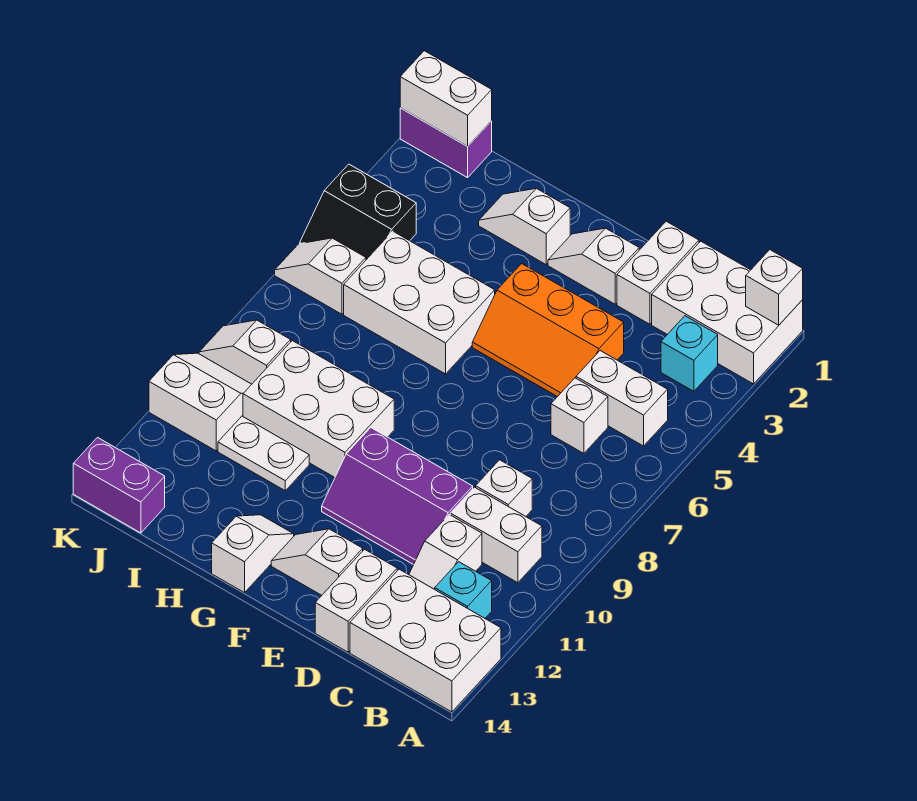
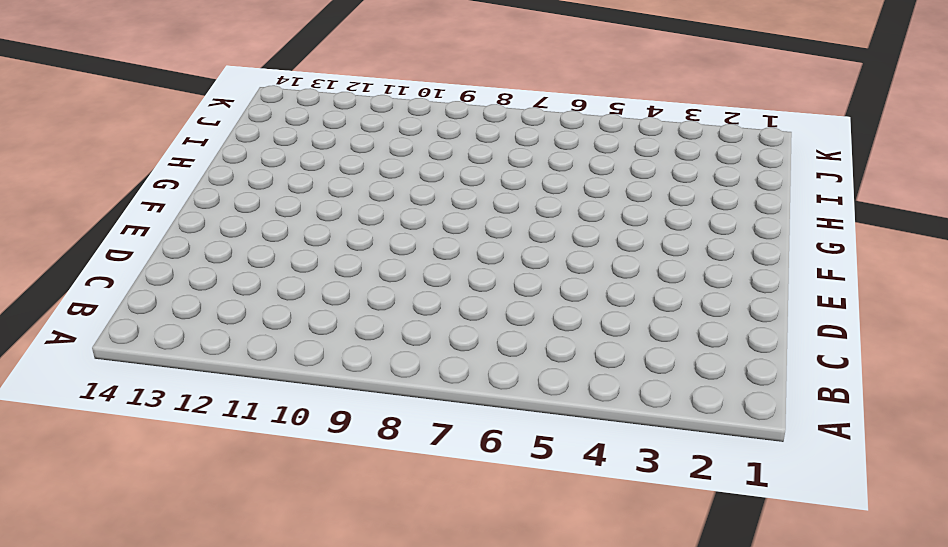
none -> white 2x3 brick [652,241,803,384]
none -> white 2x3 brick [350,569,501,712]
none -> cyan 1x1 brick [661,316,718,391]

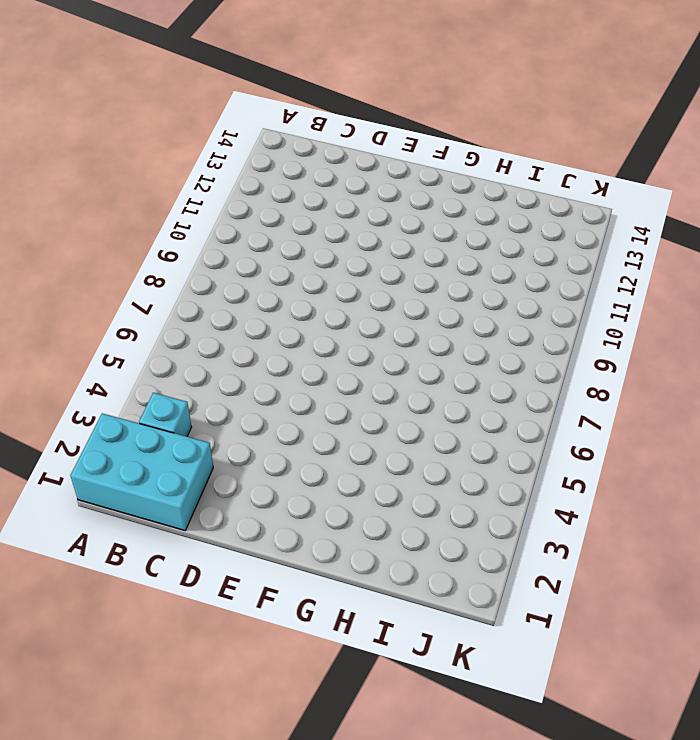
cyan 2x3 brick [70,413,213,530] -> white 2x3 brick [652,241,803,384]
none -> white 2x3 brick [350,569,501,712]
none -> white 1x2 brick [576,351,668,446]
none -> white 1x2 brick [450,487,542,583]

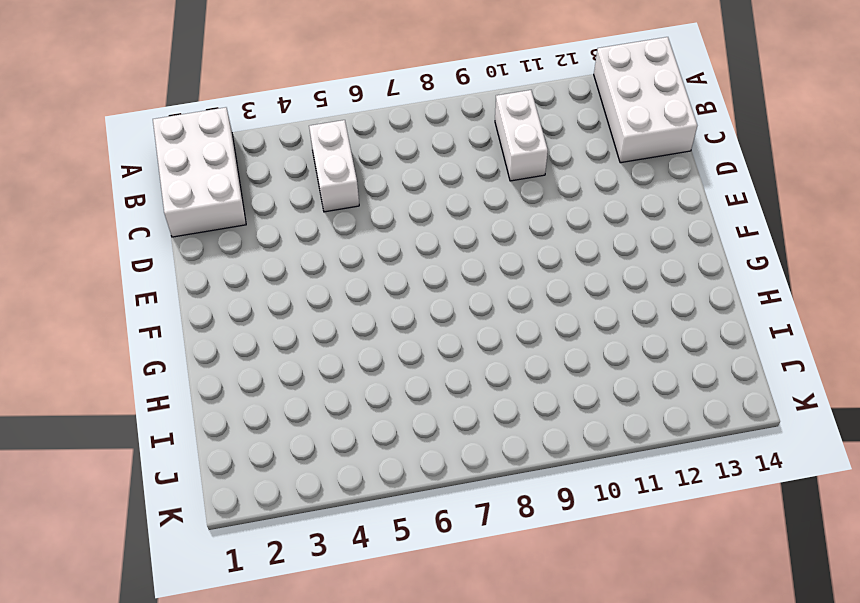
none -> cyan 1x1 brick [661,316,718,391]
none -> cyan 1x1 brick [435,562,492,618]
none -> white 1x1 brick [551,378,608,453]

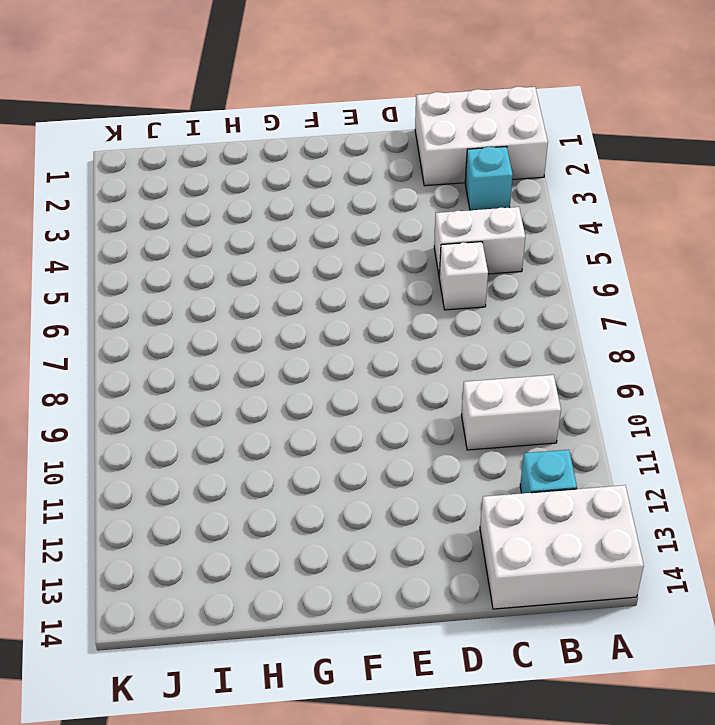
none -> white 1x1 brick [476,460,532,516]
none -> white 1x2 slope [409,515,482,589]
none -> white 1x2 brick [617,221,699,324]

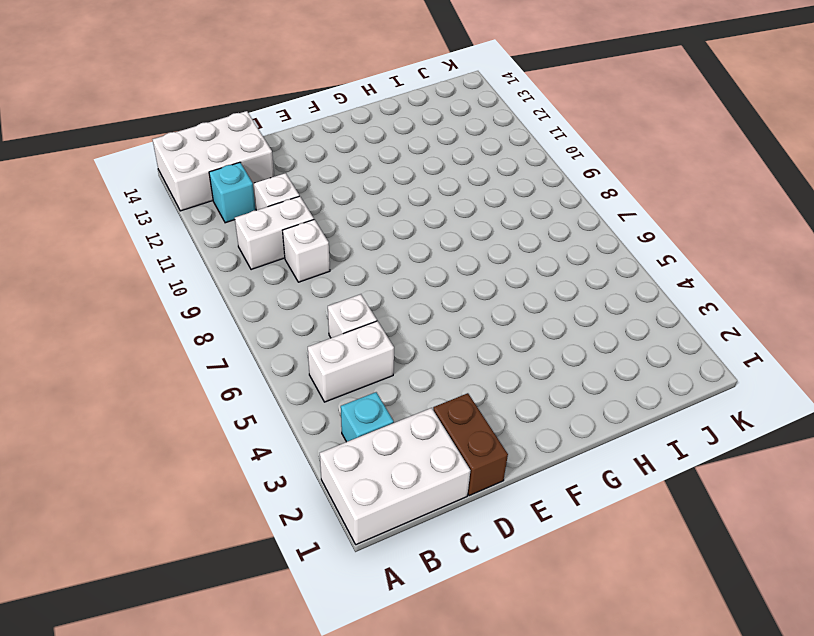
brown 1x2 brick [433,393,508,496] -> white 1x2 brick [617,221,699,324]
none -> orange 2x3 slope [472,264,624,397]
none -> purple 2x3 slope [322,428,473,564]
none -> white 1x2 brick [315,549,397,652]

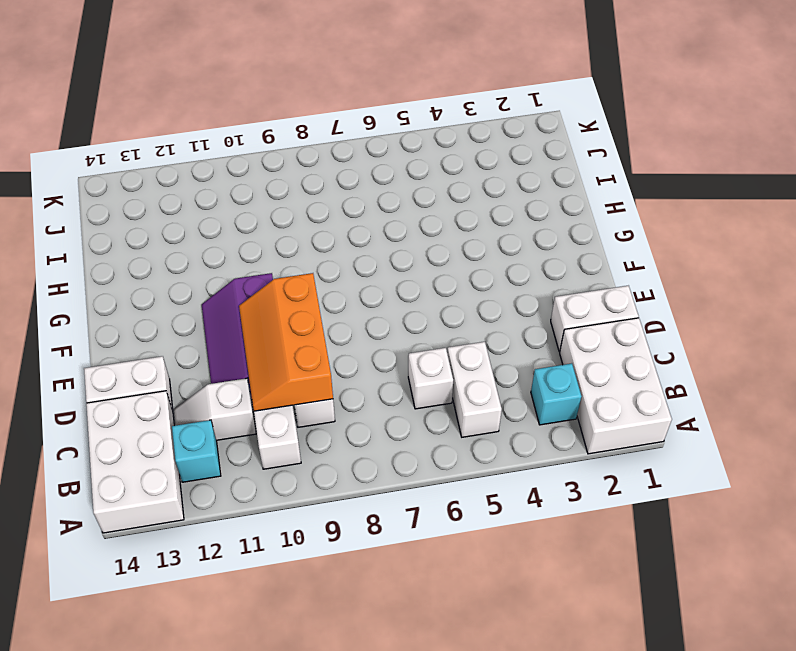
orange 2x3 slope [239,273,333,411] -> orange 2x3 slope moved to [472,264,624,397]
none -> white 1x2 slope [548,228,639,304]
none -> white 1x2 slope [271,529,363,595]
none -> white 1x2 slope [479,188,570,264]

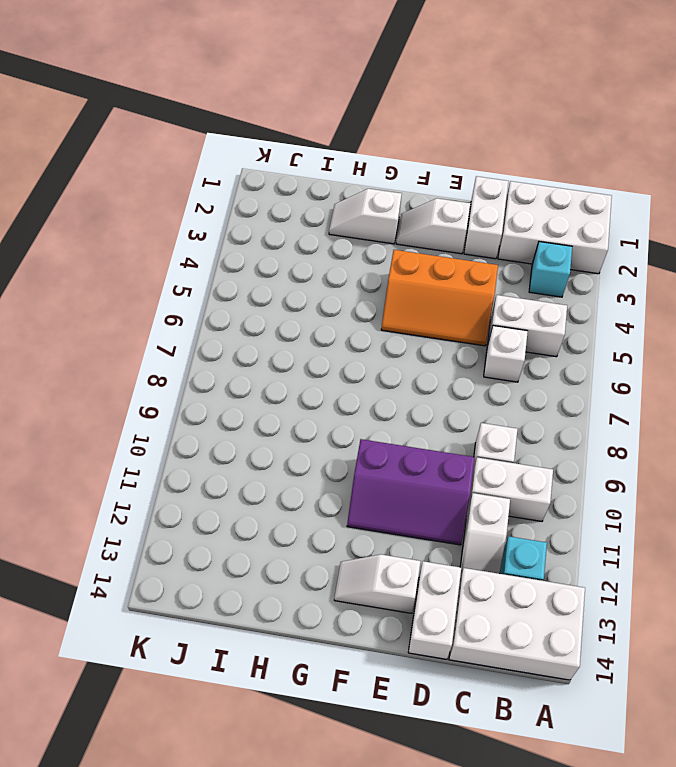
none -> white 2x3 brick [344,231,495,374]
none -> white 2x3 brick [243,341,394,477]
none -> white 1x2 slope [212,515,294,593]

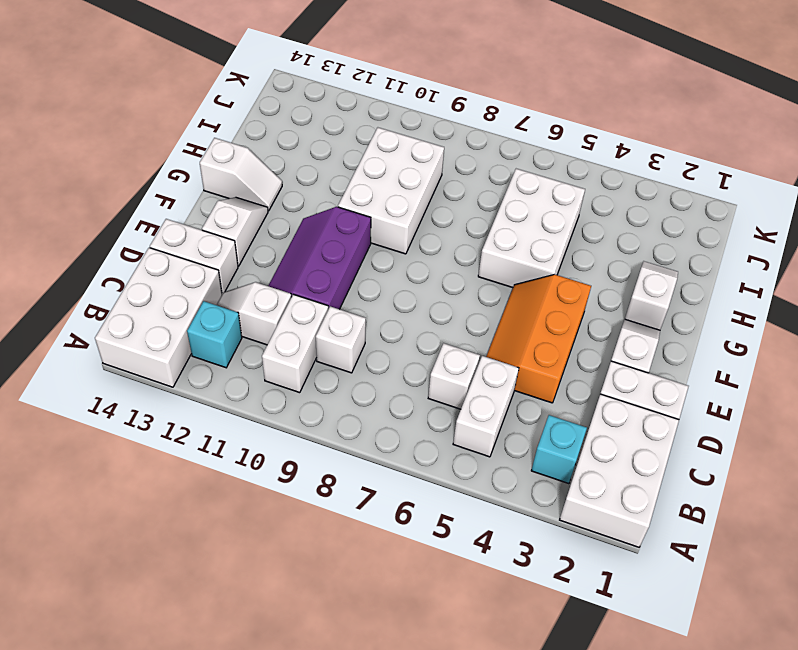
none -> white 1x2 plate [218,416,309,491]
none -> purple 1x2 brick [400,108,492,178]
none -> black 2x2 slope [300,164,416,260]

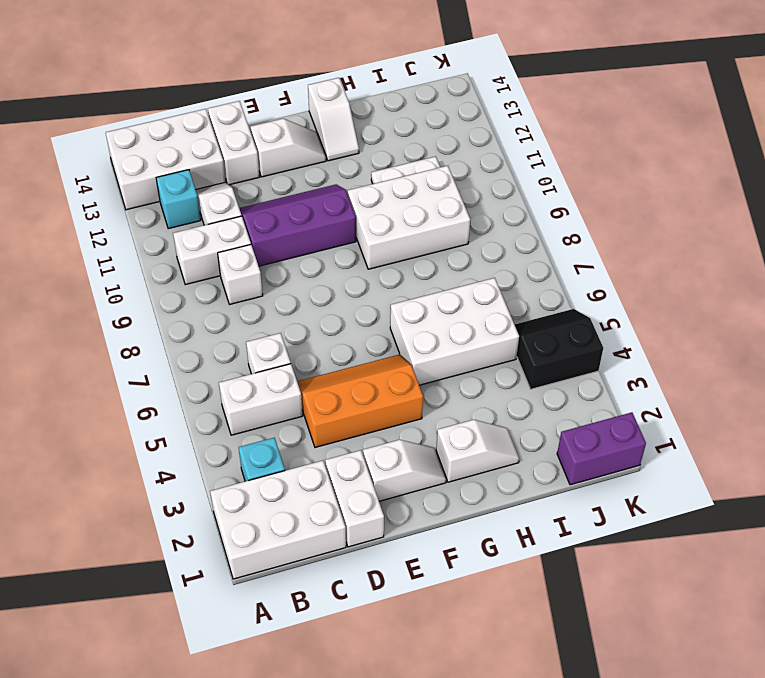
none -> white 1x2 slope [275,238,366,314]
none -> white 1x2 slope [199,320,291,384]
none -> white 2x2 slope [149,353,252,451]

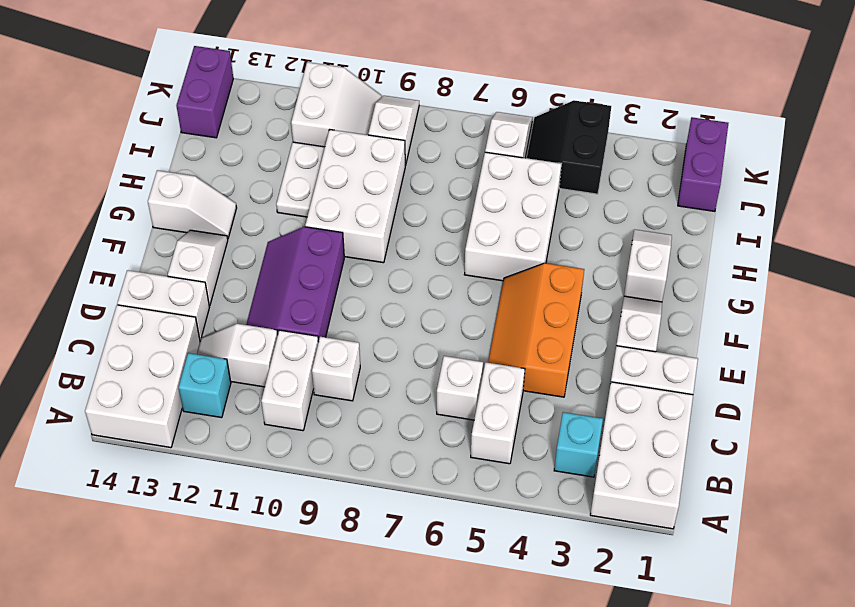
none -> white 1x1 brick [746,250,803,325]
none -> white 1x2 brick [400,51,492,146]

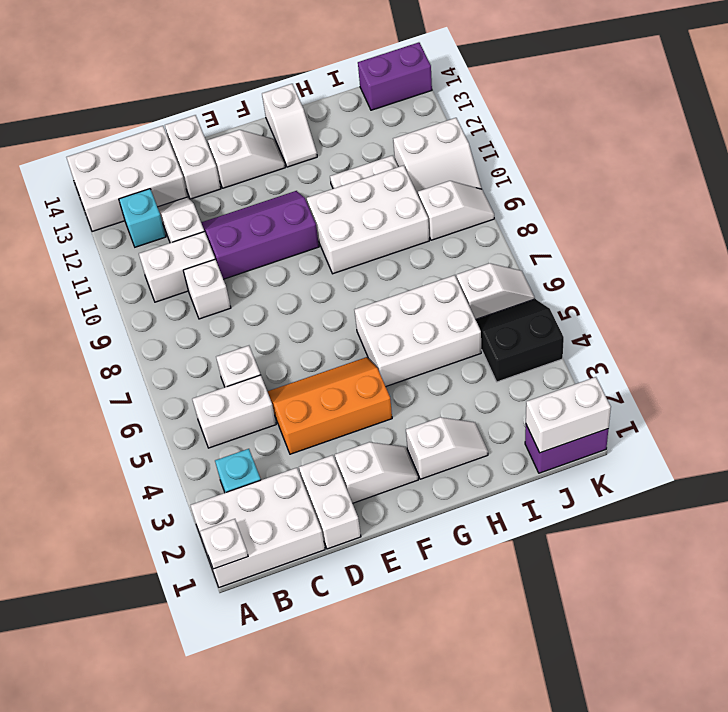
white 1x1 plate [200,519,248,569] -> white 1x1 brick [746,250,803,325]

